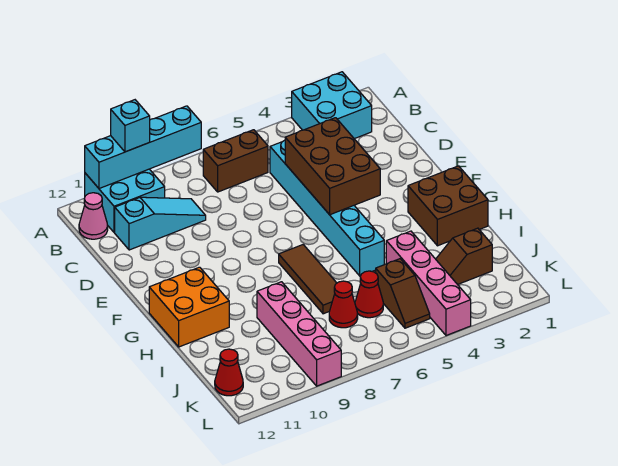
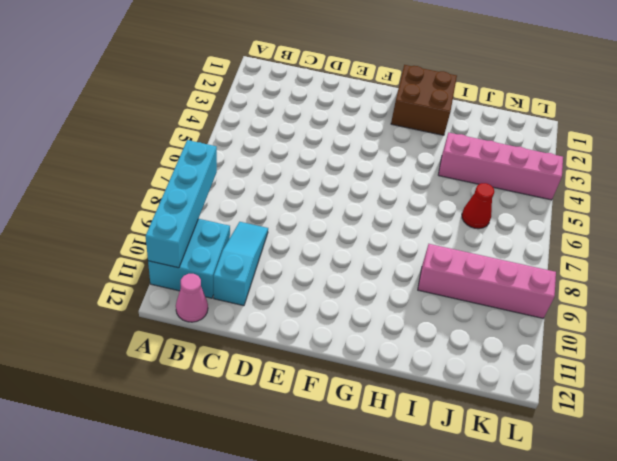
none -> cyan 2x2 brick [292,72,372,139]
none -> brown 1x2 brick [203,130,268,192]
none -> cyan 1x6 brick [270,140,384,276]

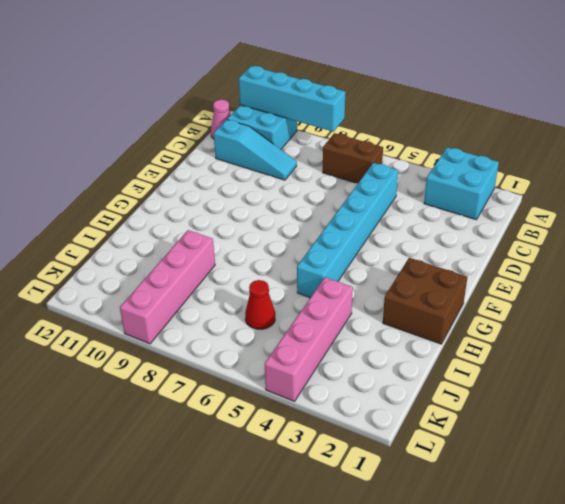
none -> brown 1x3 tile [279,245,337,314]
none -> orange 2x2 brick [149,267,229,347]
none -> brown 1x2 slope [436,228,492,285]

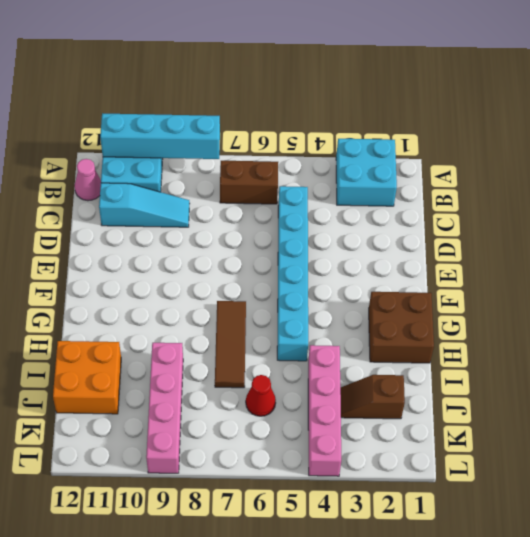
orange 2x2 brick [53,341,121,414] -> orange 2x2 brick moved to [149,267,229,347]
none -> brown 1x2 slope [376,259,430,328]
none -> red 1x1 cone [329,281,358,328]
none -> red 1x1 cone [215,349,243,396]

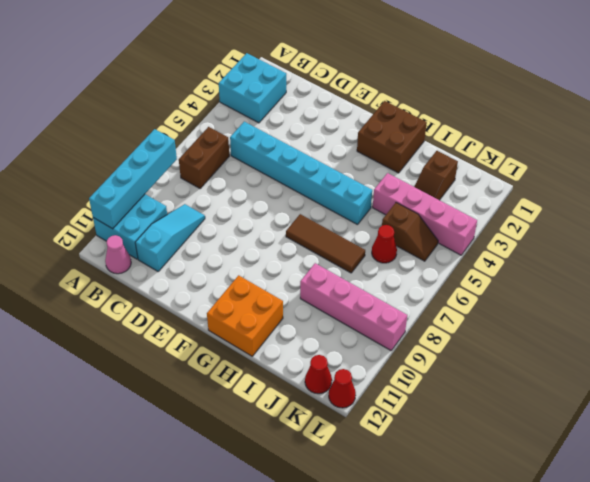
red 1x1 cone [329,369,356,408] -> red 1x1 cone moved to [329,281,358,328]
none -> brown 2x3 brick [285,118,380,215]
none -> cyan 1x1 brick [111,100,150,152]

